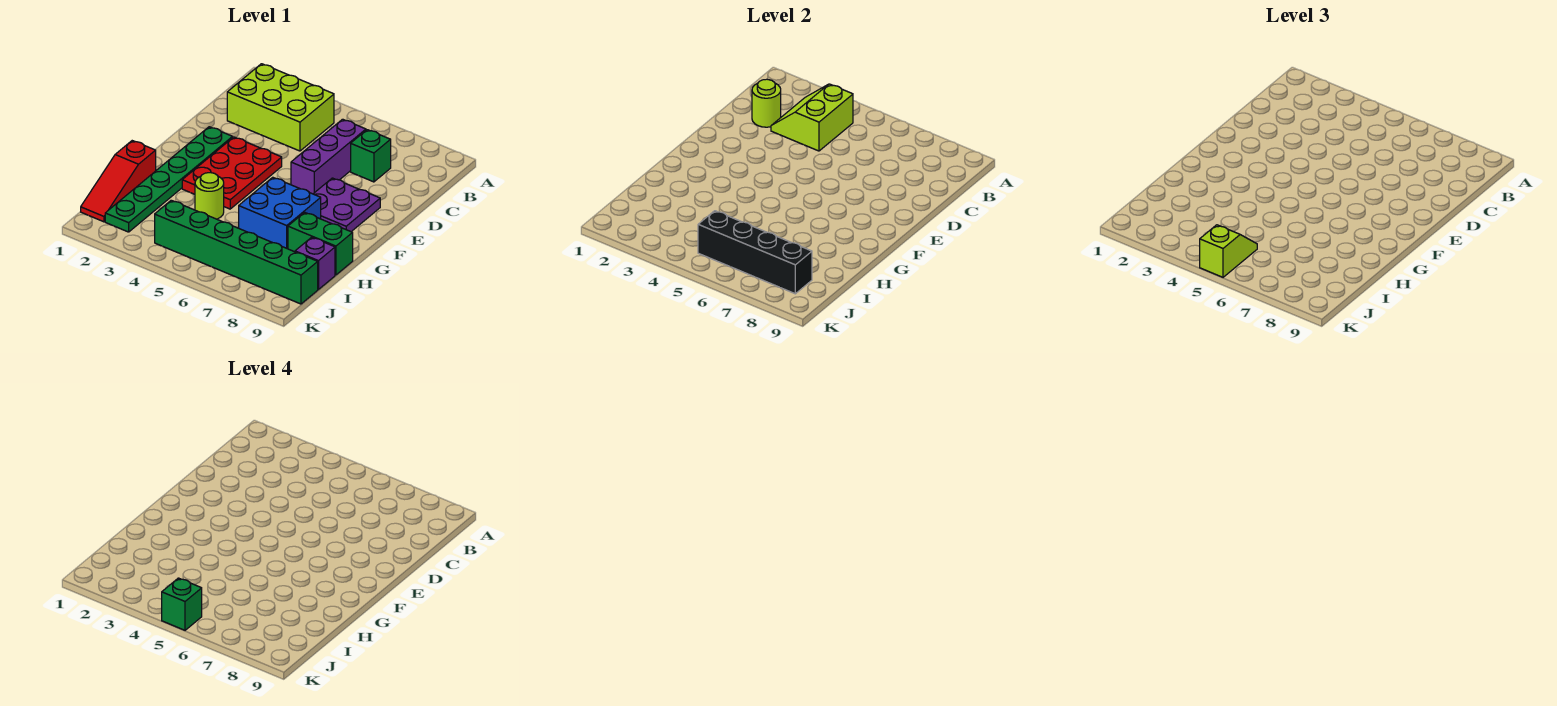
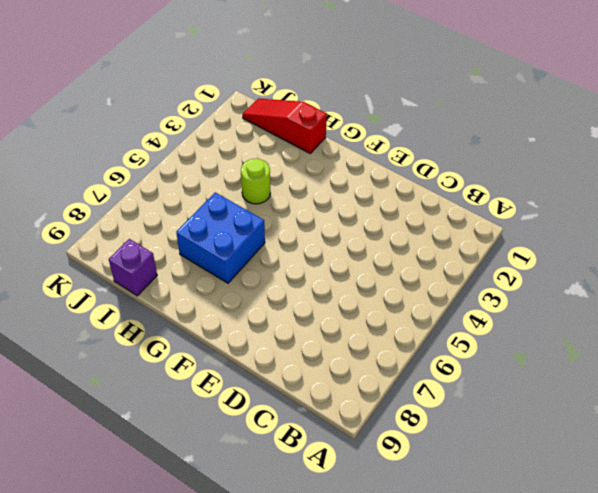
none -> lime 2x3 brick [227,64,334,151]
none -> purple 1x3 brick [291,119,366,194]
none -> green 1x1 brick [351,130,391,182]

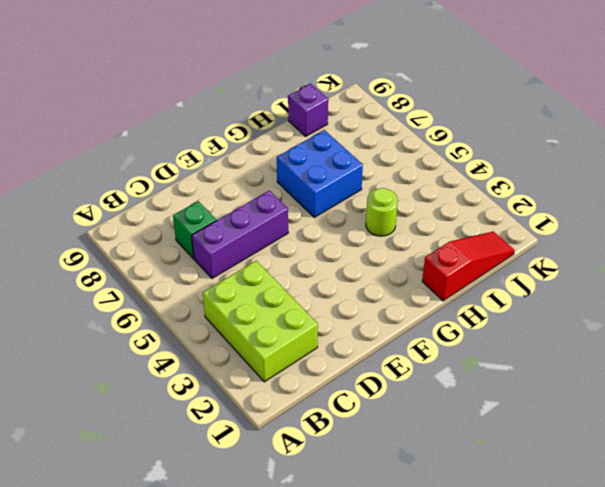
none -> green 1x6 plate [105,127,233,232]
none -> red 2x3 plate [182,137,282,209]
none -> purple 2x2 plate [314,178,380,232]

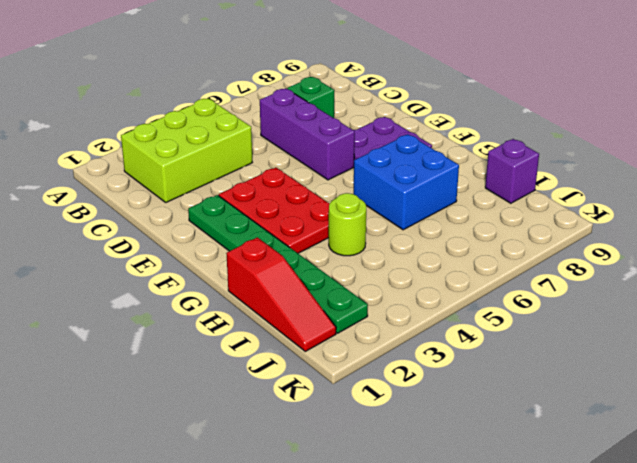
none -> green 1x2 brick [288,212,353,275]
none -> green 1x6 brick [155,200,318,304]
none -> lime 2x2 slope [771,84,853,151]

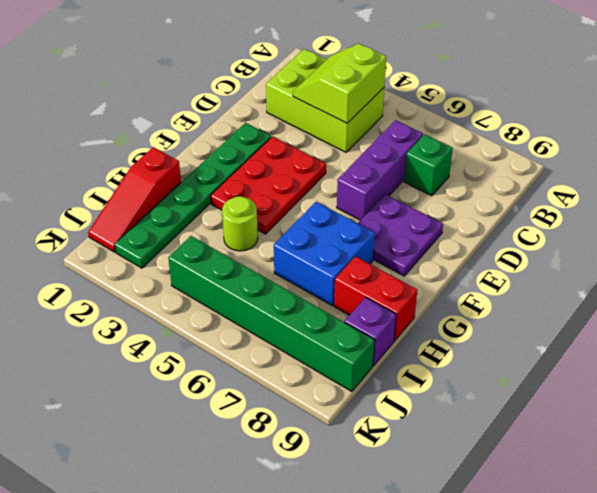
red 1x2 brick [334,256,417,341] -> green 1x2 brick [288,212,353,275]
none -> lime 1x1 round brick [752,79,781,127]
none -> black 1x4 brick [698,211,812,294]
none -> lime 1x2 slope [1200,225,1257,277]

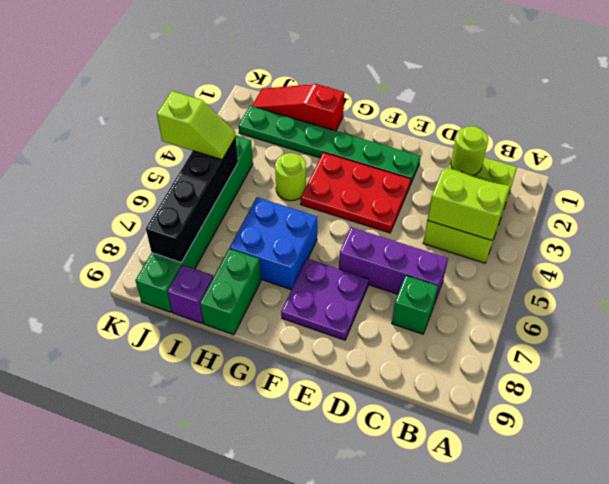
none -> green 1x1 brick [162,578,202,630]

